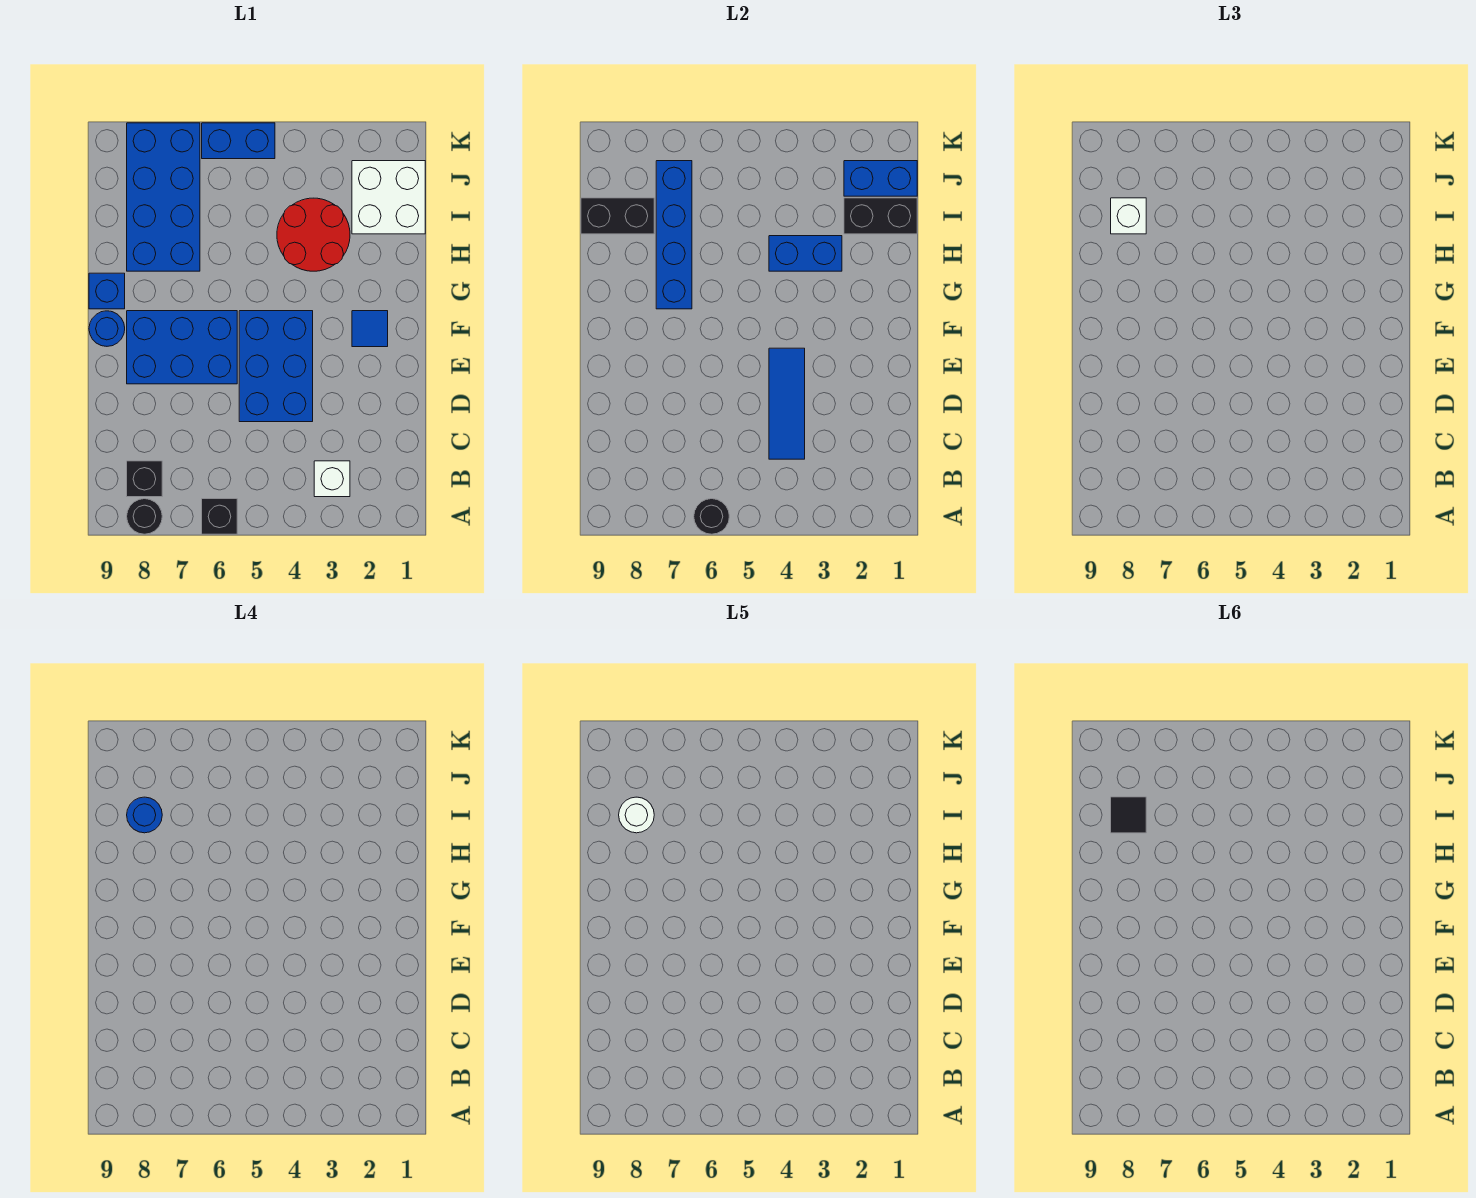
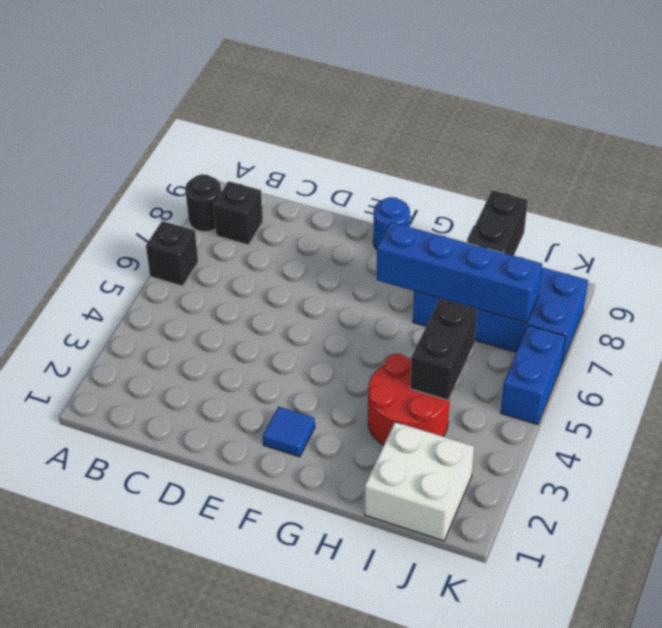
black 1x2 brick [410,299,477,400] -> black 1x2 brick moved to [844,198,917,234]
none -> white 1x1 brick [314,461,350,497]
none -> blue 2x3 brick [239,311,313,422]
none -> blue 2x3 brick [127,311,237,384]

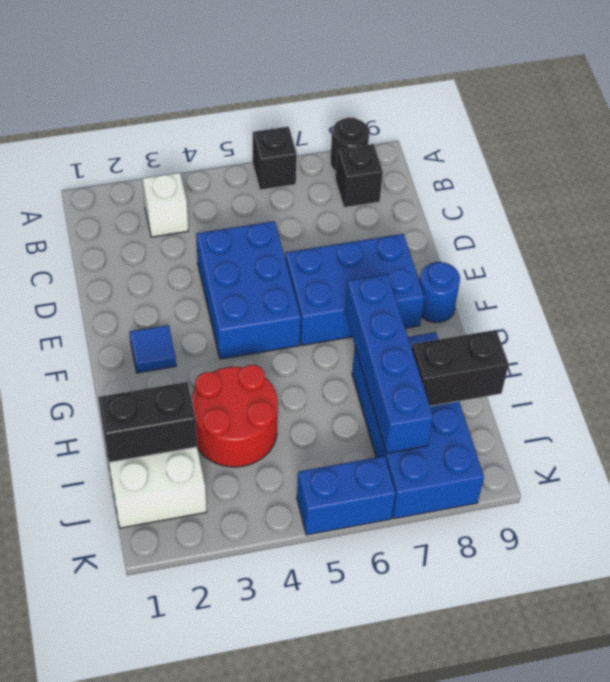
none -> blue 1x1 brick [89,273,125,309]
none -> black 1x1 round brick [694,499,729,534]
none -> blue 1x3 tile [769,348,805,459]

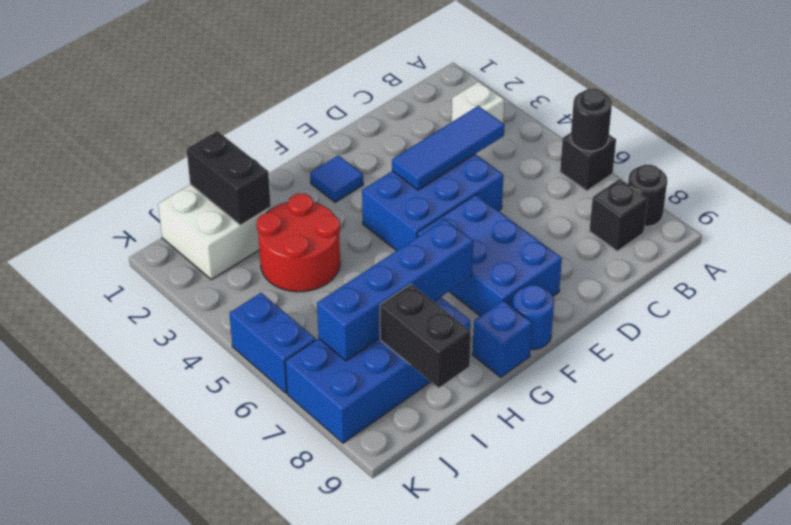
none -> blue 1x2 brick [769,236,842,271]
none -> blue 1x2 brick [844,161,917,196]
none -> white 1x1 brick [1111,198,1146,234]

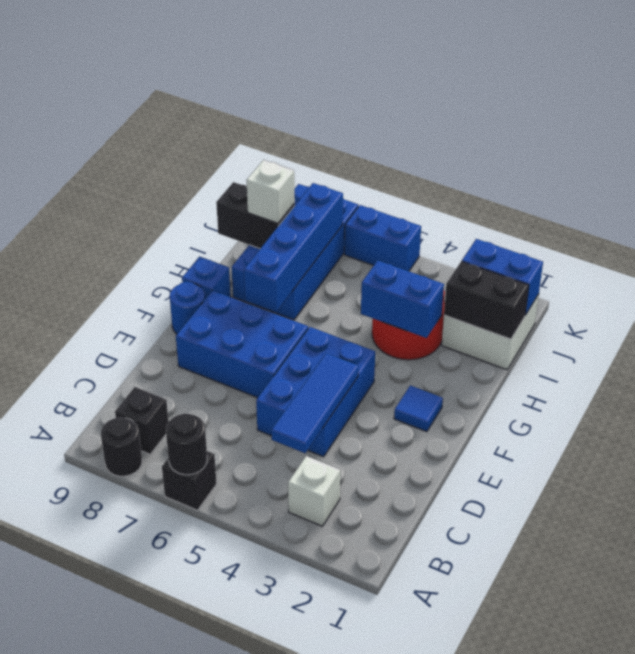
none -> blue 1x1 round brick [127,797,162,833]
none -> white 1x1 round brick [619,797,654,833]
none -> black 1x1 tile [1111,797,1146,833]

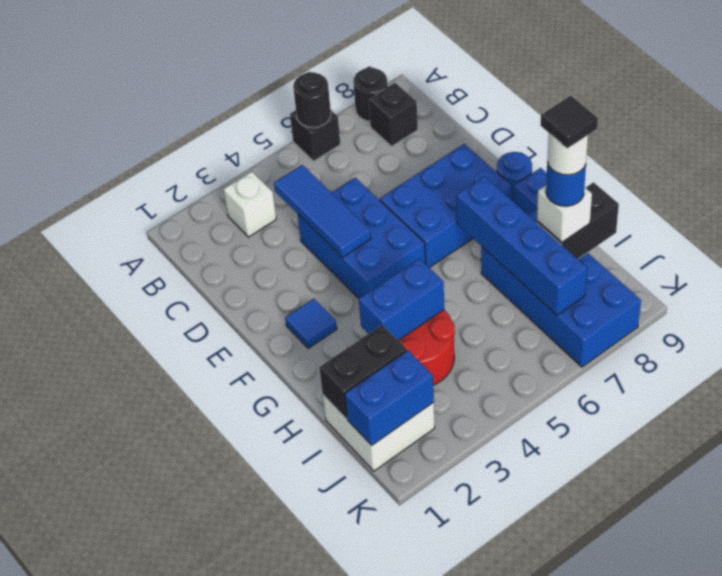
none -> blue 1x2 brick [202,123,275,159]

